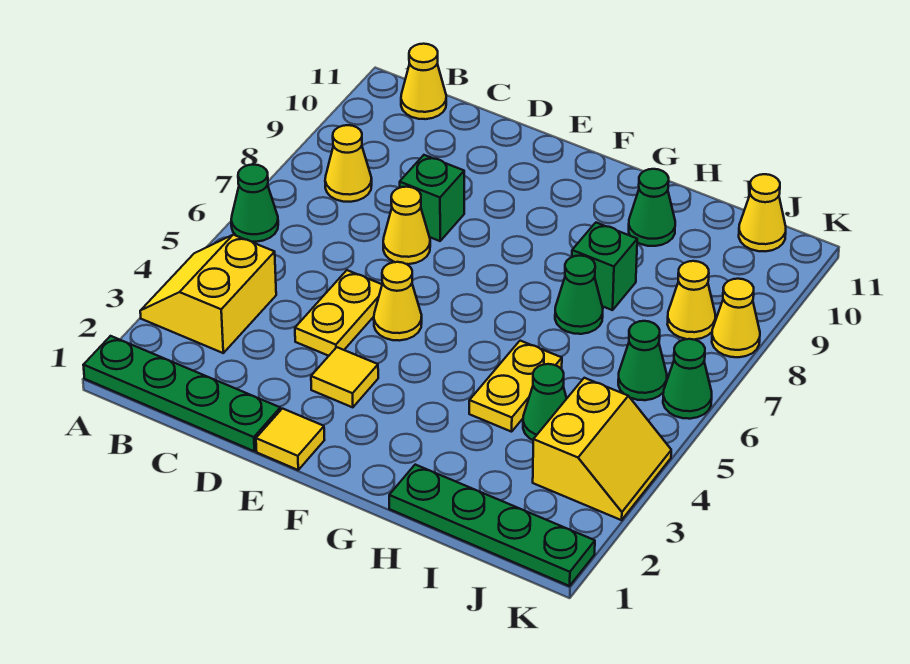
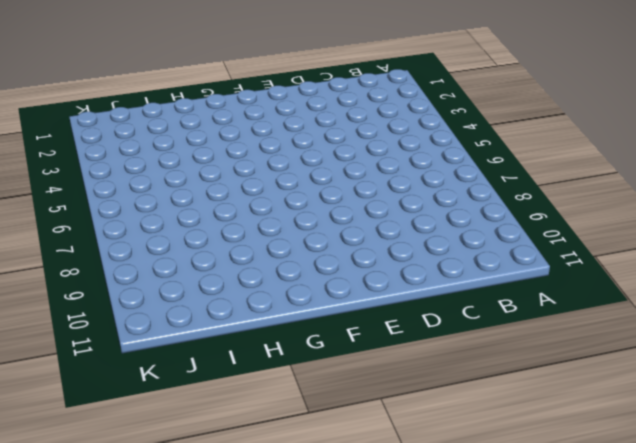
none -> green 1x4 plate [83,336,280,451]
none -> yellow 2x2 slope [140,235,276,353]
none -> green 1x1 cone [231,165,278,242]

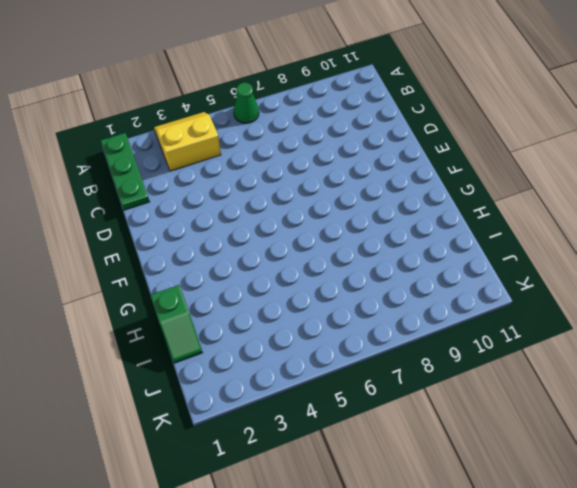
green 1x3 plate [100,133,150,210] -> green 1x4 plate [83,336,280,451]
green 1x2 slope [150,285,203,363] -> green 1x4 plate [389,465,595,586]
none -> yellow 1x1 cone [325,125,372,202]
none -> yellow 1x1 cone [401,44,446,119]
none -> yellow 1x2 plate [295,270,382,356]

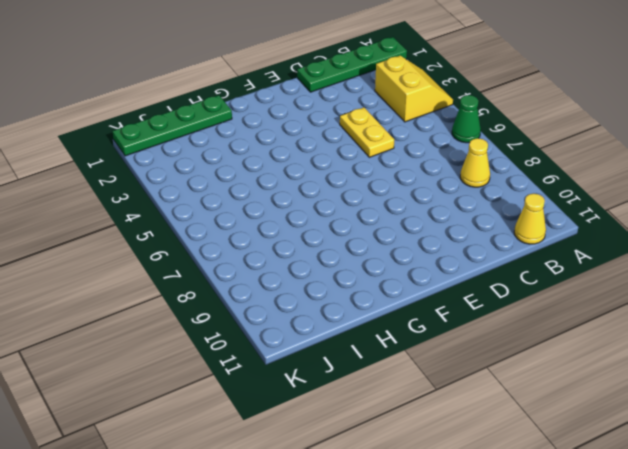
none -> yellow 1x1 cone [383,187,430,264]
none -> green 1x1 brick [400,155,464,241]
none -> yellow 1x1 tile [256,409,324,470]

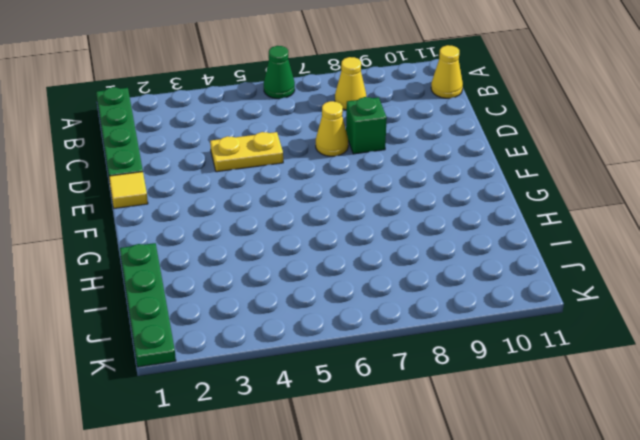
none -> yellow 2x2 slope [140,235,276,353]
none -> yellow 1x1 tile [311,347,378,407]
none -> yellow 1x1 cone [374,262,422,341]

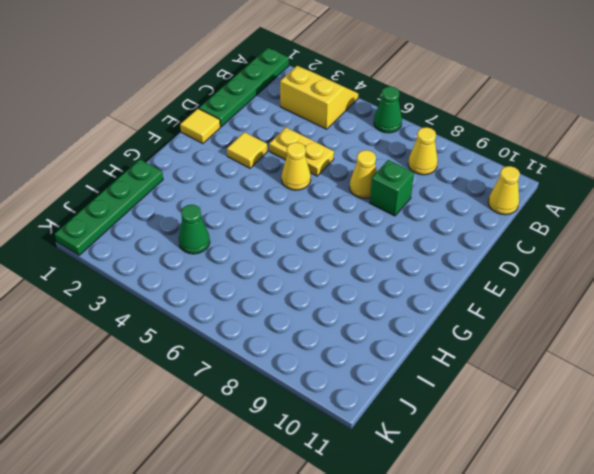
none -> yellow 1x2 plate [469,341,562,432]
none -> green 1x1 cone [555,256,603,334]
none -> green 1x1 brick [572,223,637,310]

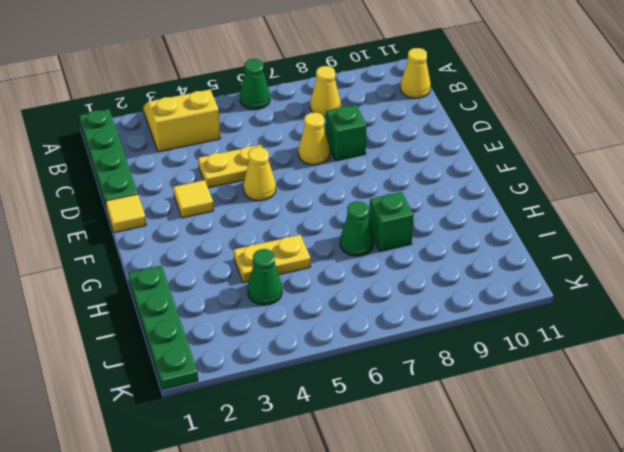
none -> green 1x1 cone [629,169,675,246]
none -> yellow 2x2 slope [533,378,671,520]
none -> green 1x1 cone [618,321,667,400]

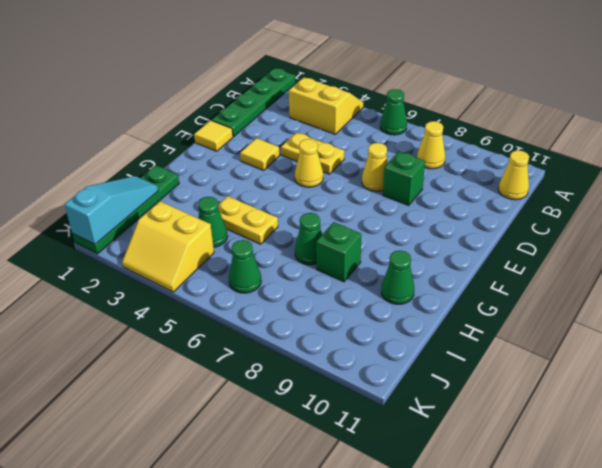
cyan 1x3 slope [64,176,158,244] -> none
none -> yellow 1x1 cone [667,261,715,340]
none -> yellow 1x1 cone [739,174,786,251]
none -> green 1x1 cone [663,339,712,419]

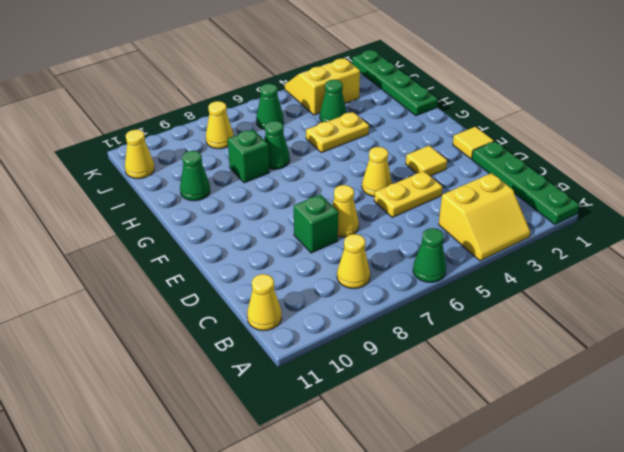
none -> green 1x1 cone [663,339,712,419]
none -> yellow 1x1 cone [712,279,760,357]

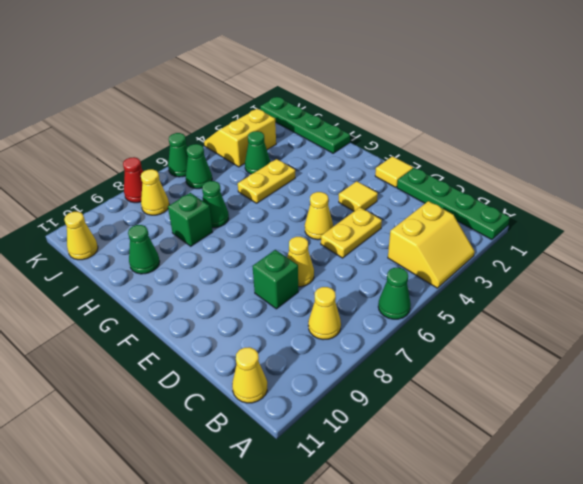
red 1x1 cone [123,157,143,203] -> yellow 1x1 cone [712,279,760,357]

